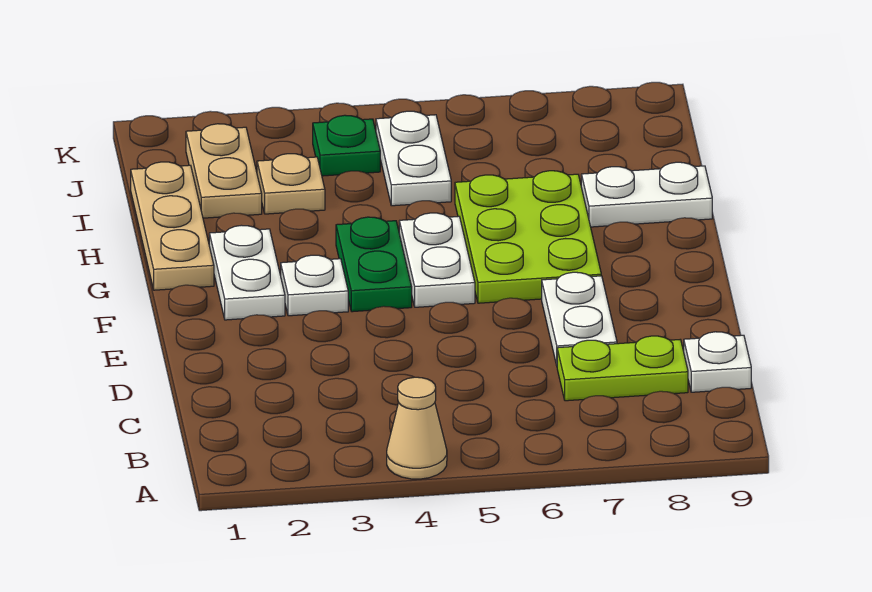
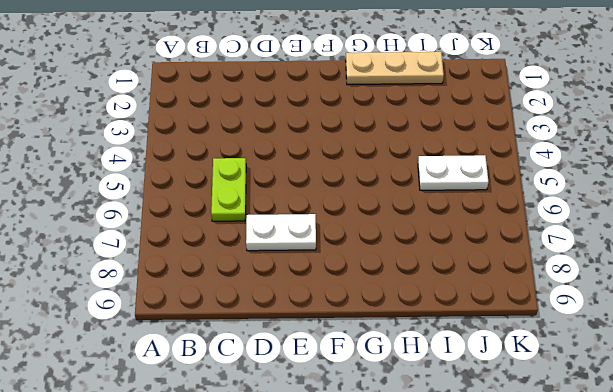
lime 1x2 plate [211,158,246,221] -> lime 1x2 plate moved to [557,336,688,401]
none -> tan 1x1 cone [387,377,447,479]
none -> white 1x1 plate [684,332,751,392]
none -> white 1x2 plate [209,225,285,320]

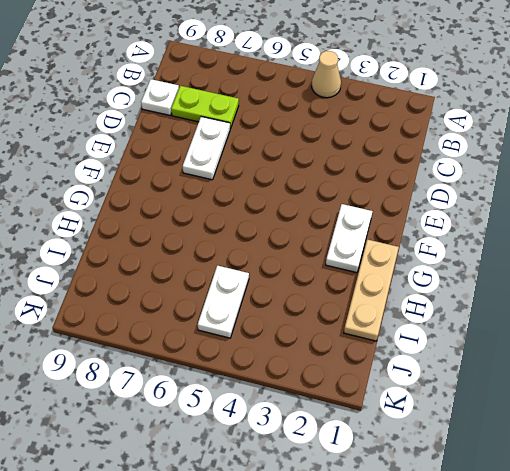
none -> white 1x1 plate [281,255,348,316]
none -> green 1x2 plate [336,217,412,312]
none -> white 1x2 plate [399,213,475,307]

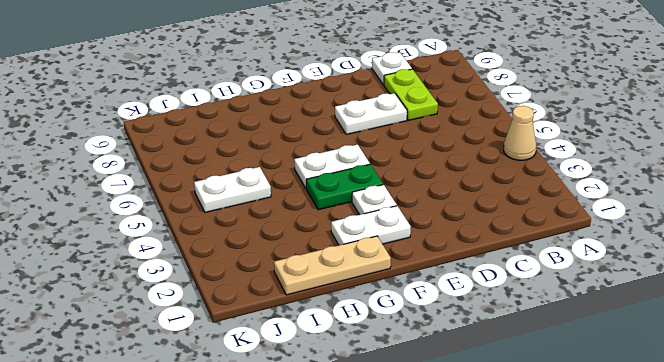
none -> lime 2x3 plate [455,171,601,303]
none -> white 1x2 plate [581,162,712,227]
none -> tan 1x2 plate [186,124,262,218]

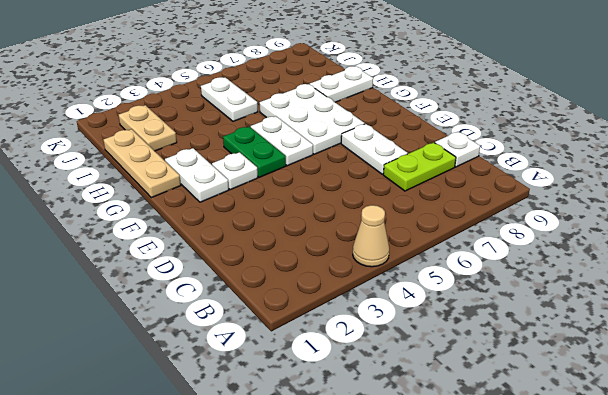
white 2x3 plate [260,84,365,154] -> lime 2x3 plate [455,171,601,303]
none -> tan 1x1 plate [257,154,325,214]
none -> green 1x1 plate [313,115,380,176]

